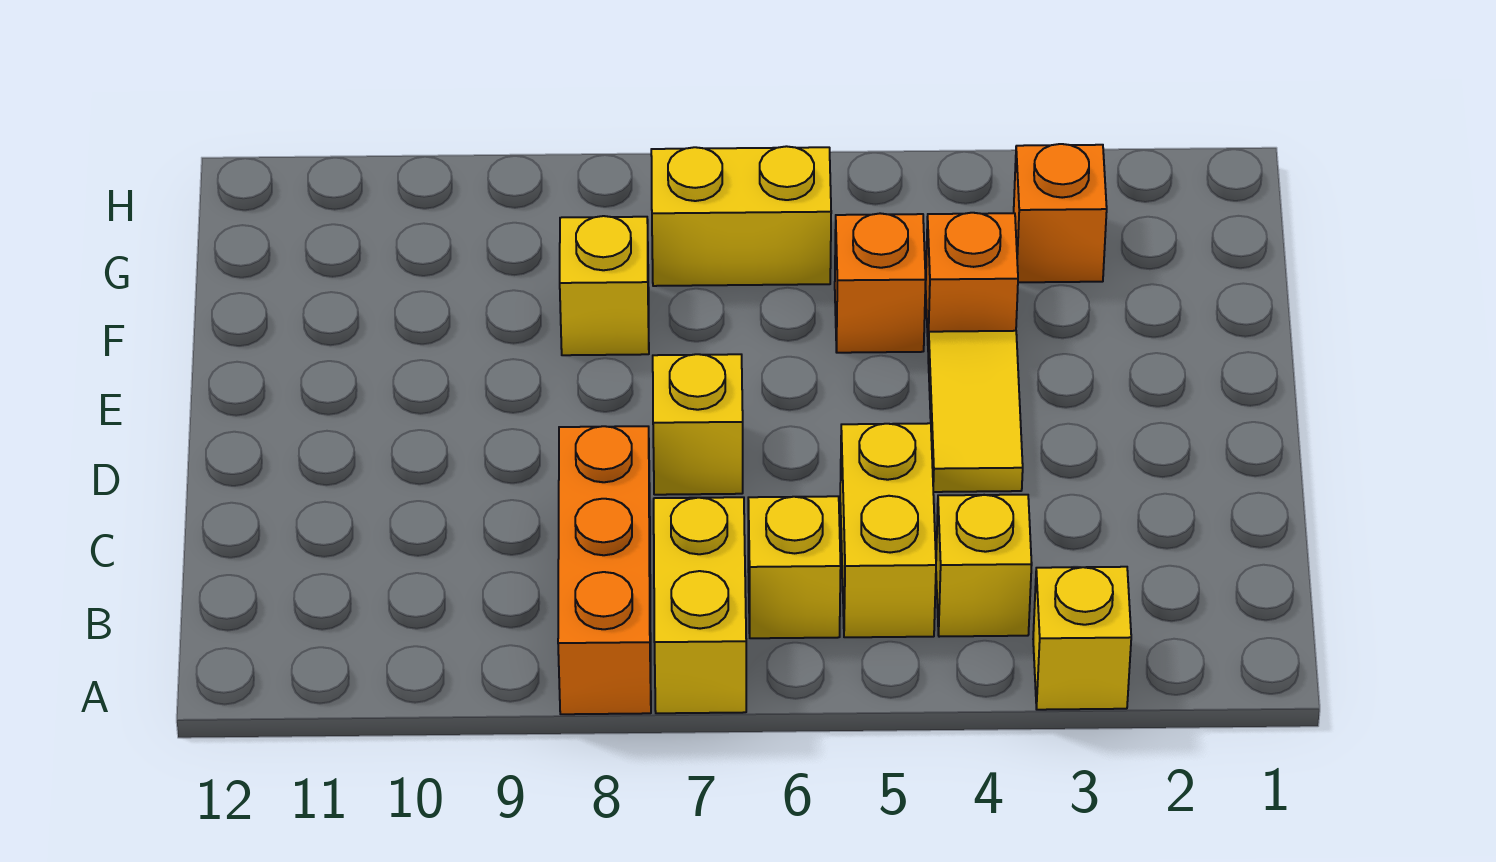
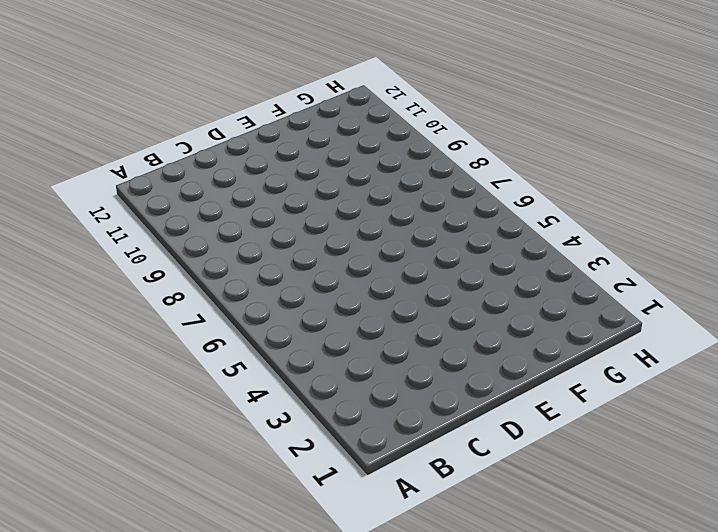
none -> yellow 1x1 brick [1033,567,1131,710]
none -> yellow 1x2 brick [654,497,746,713]
none -> orange 1x3 brick [558,426,651,714]

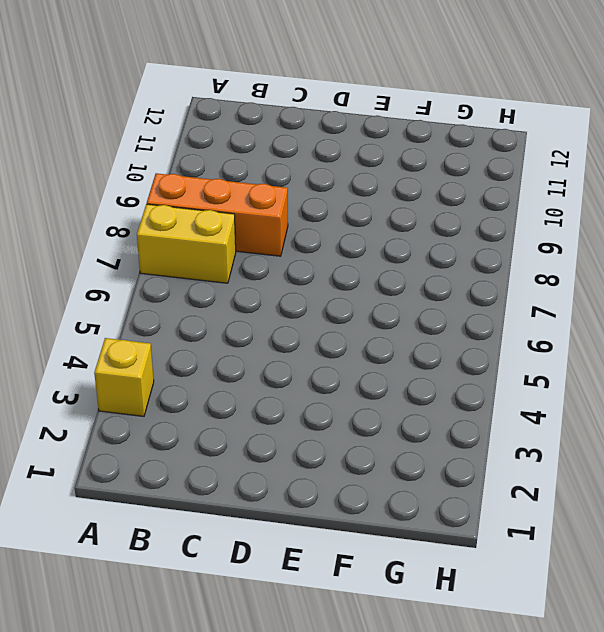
none -> yellow 1x1 brick [936,495,1032,637]
none -> yellow 1x2 brick [840,423,936,637]
none -> yellow 1x1 brick [748,496,841,638]

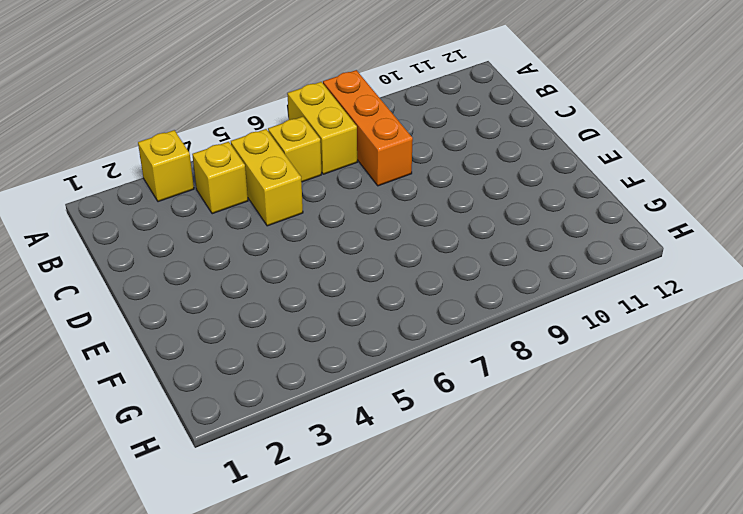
none -> yellow 1x2 tile [928,331,1023,492]
none -> yellow 1x1 brick [653,354,743,495]
none -> orange 1x1 brick [926,213,1018,343]

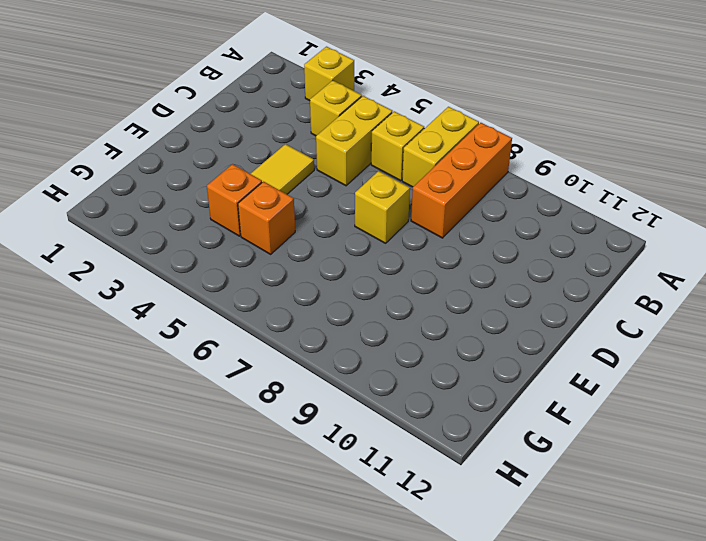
none -> yellow 1x1 brick [560,216,649,355]
none -> orange 1x1 brick [1014,144,1107,282]
none -> yellow 1x2 brick [651,146,831,286]

